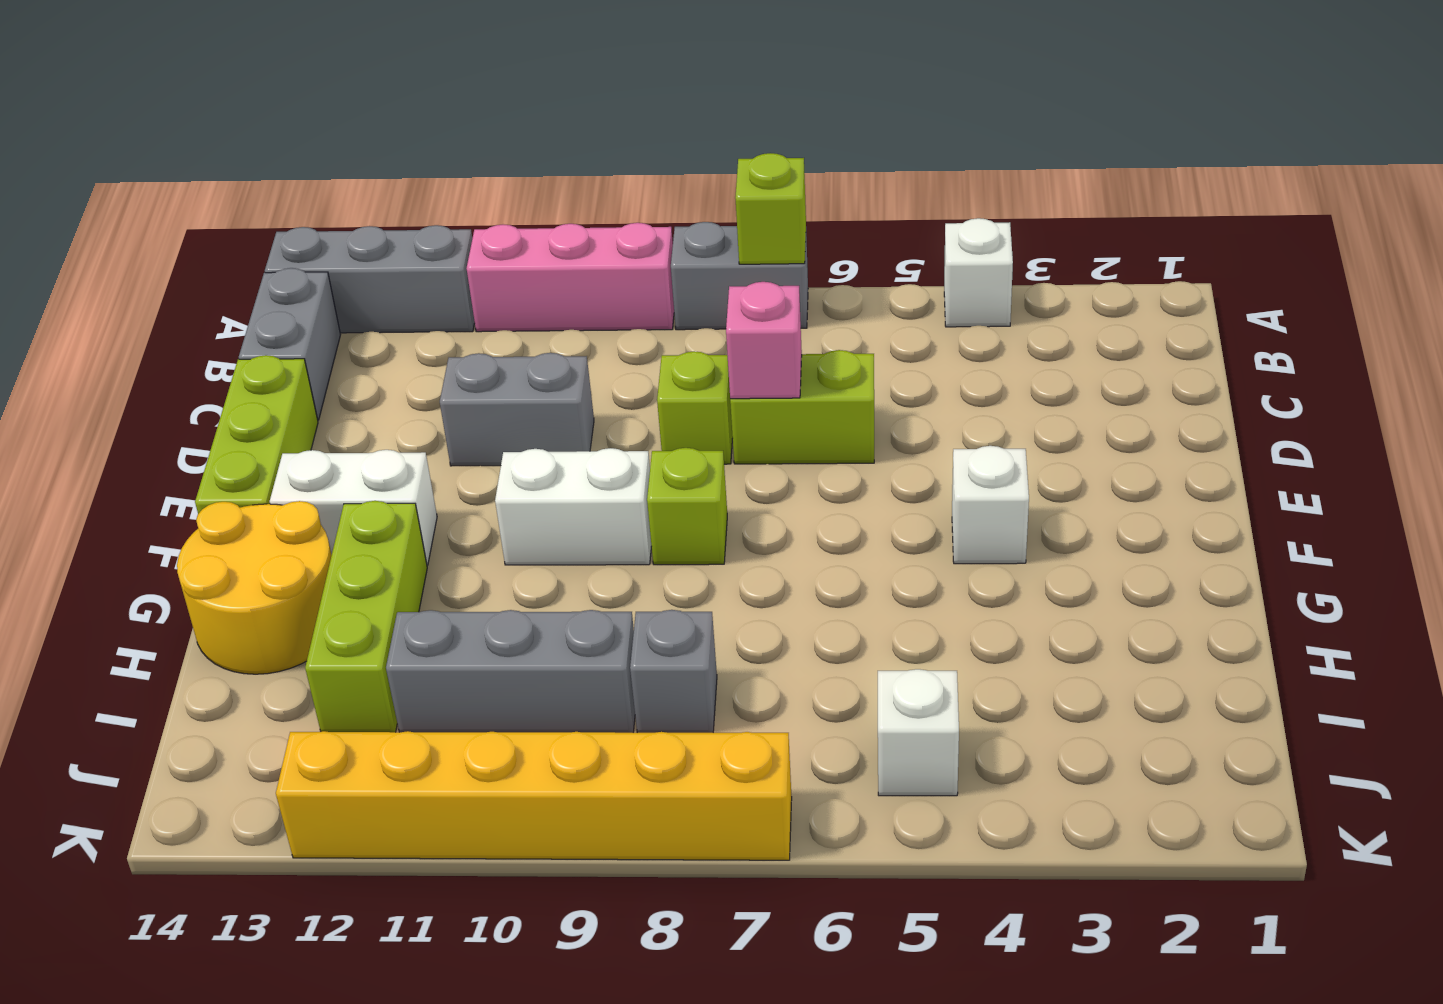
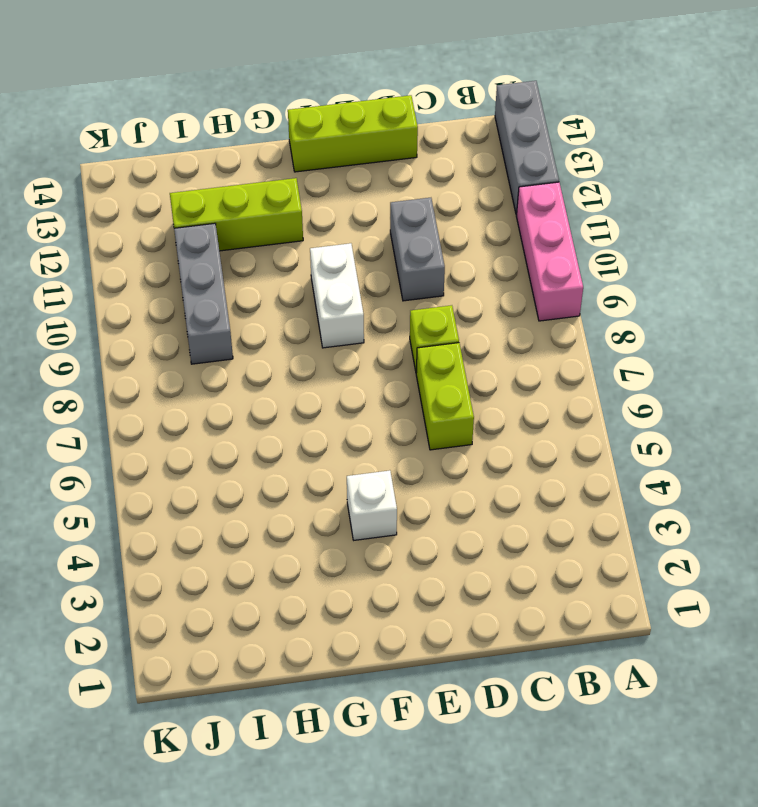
none -> white 1x1 brick [944,218,1013,327]
none -> grey 1x2 brick [671,222,808,330]
none -> grey 1x2 brick [239,268,340,420]

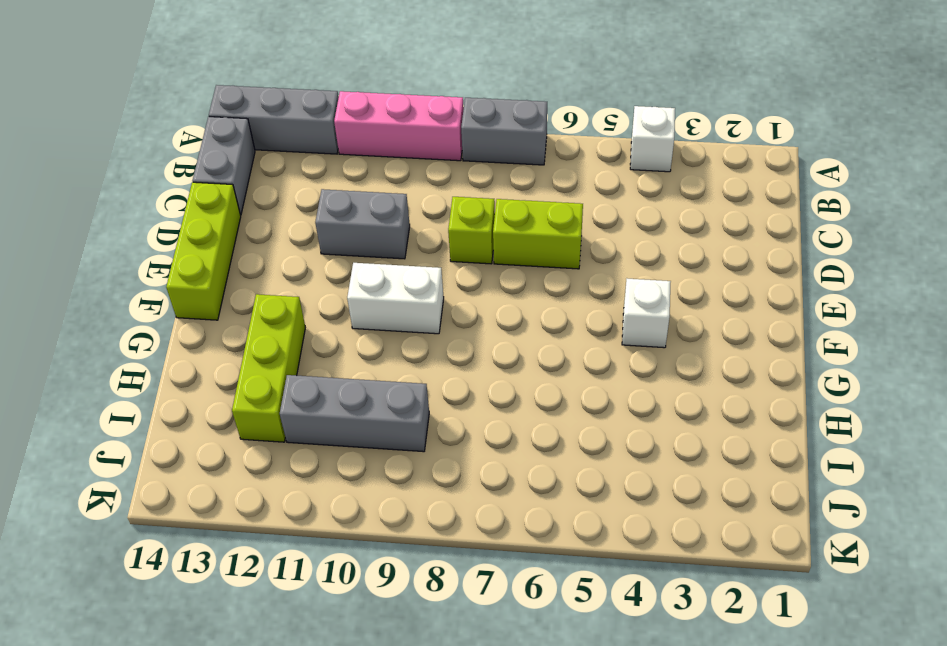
none -> lime 1x1 brick [647,448,727,565]
none -> white 1x2 brick [270,450,437,565]
none -> yellow 2x2 round brick [177,501,332,674]

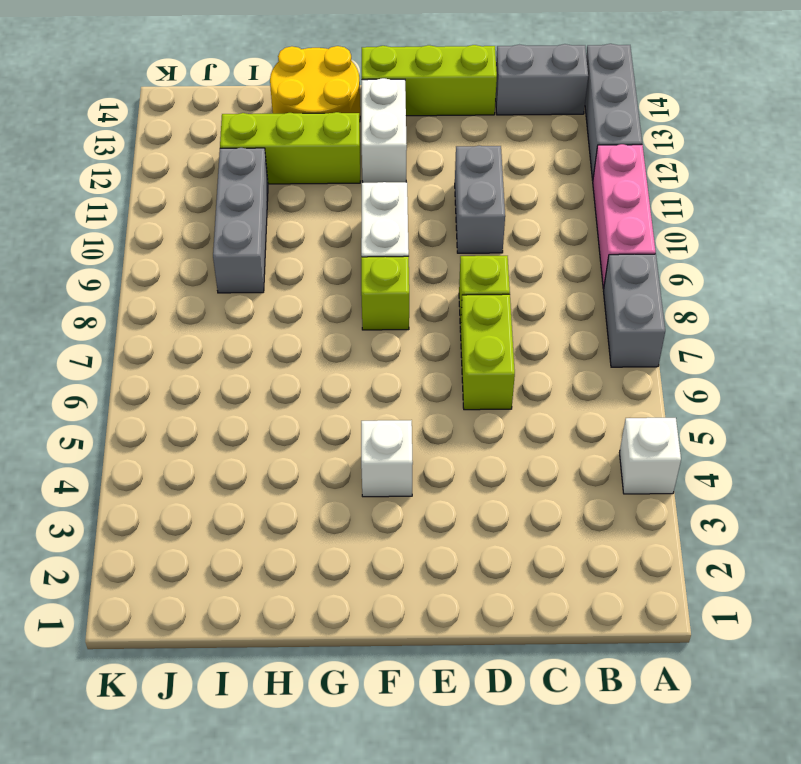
none -> grey 1x1 brick [630,610,717,733]
none -> white 1x1 brick [878,669,959,796]
none -> yellow 1x6 brick [276,731,792,860]

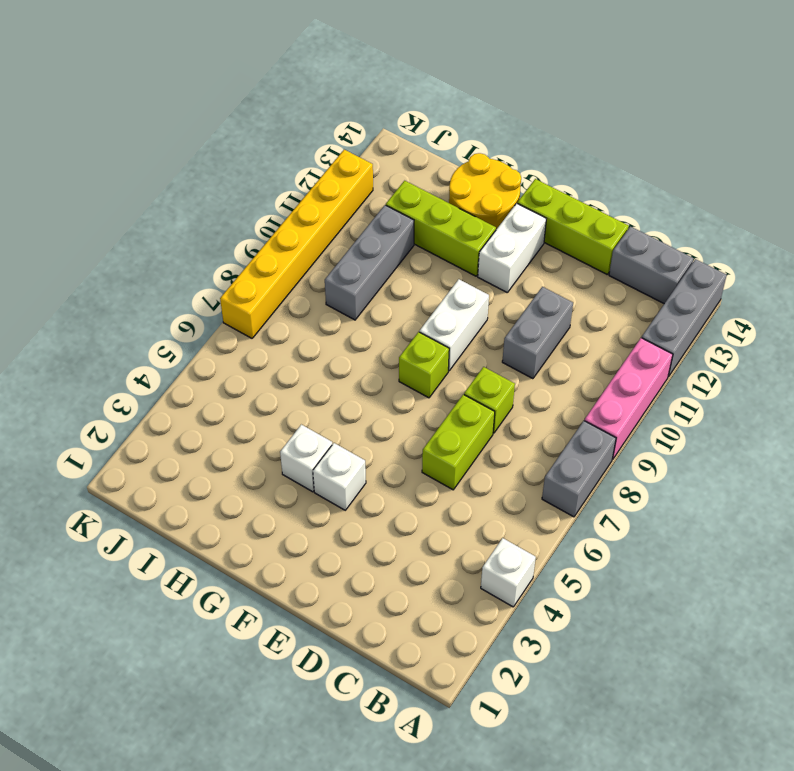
white 1x1 brick [280,424,332,492] -> white 1x1 brick moved to [878,669,959,796]
none -> grey 1x1 brick [630,610,717,733]
none -> lime 1x1 brick [735,153,806,264]
none -> pink 1x1 brick [726,282,802,399]

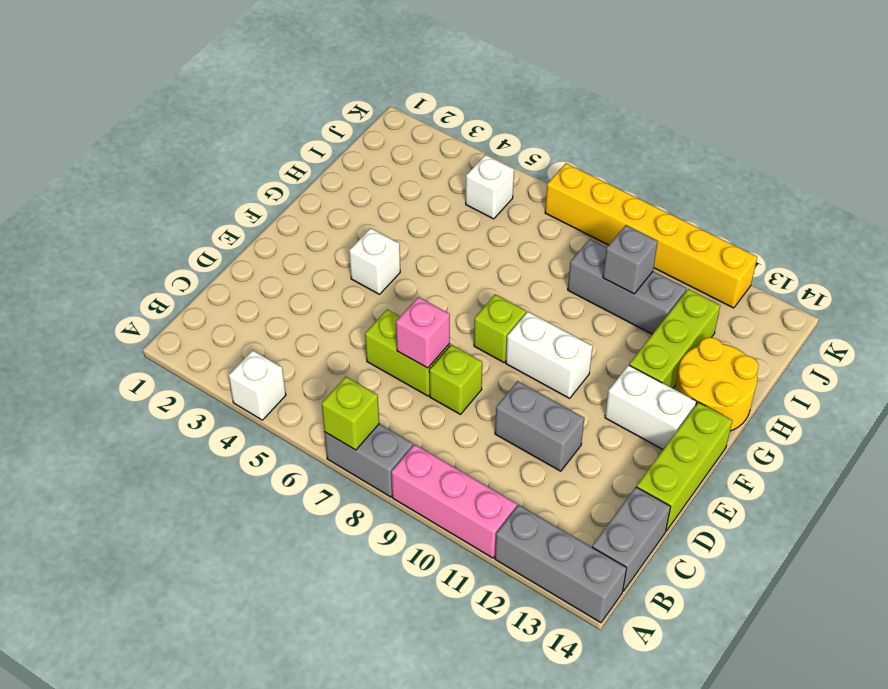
grey 1x1 brick [603,225,658,294] -> grey 1x1 brick moved to [630,610,717,733]

